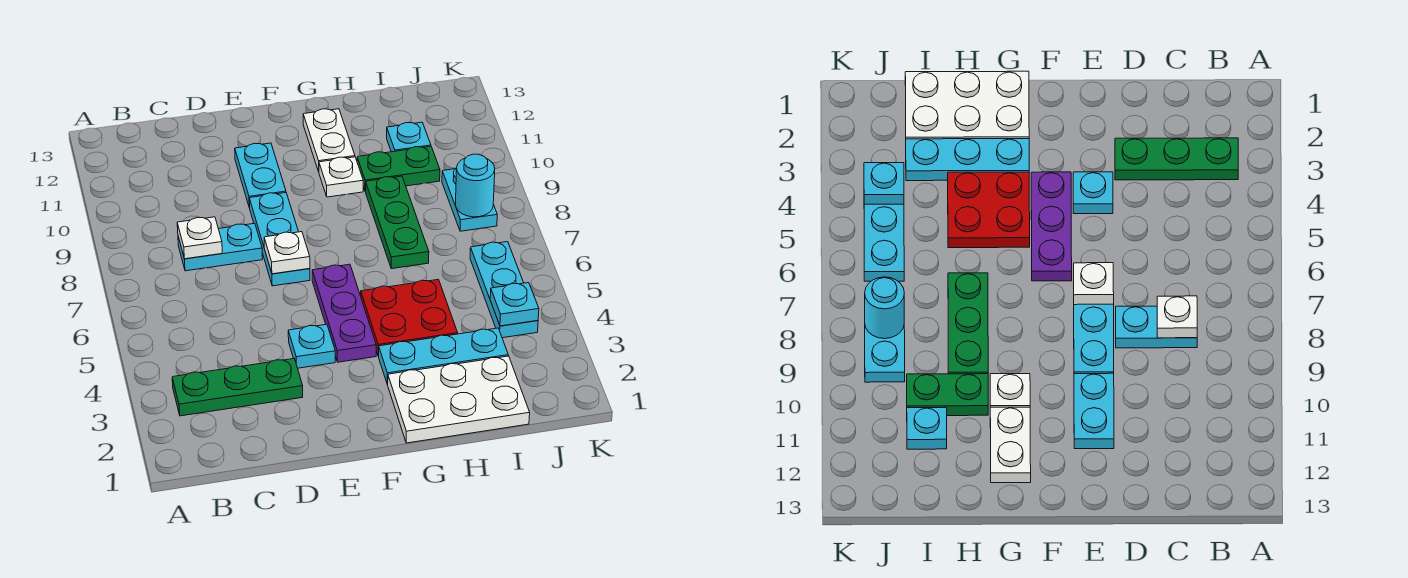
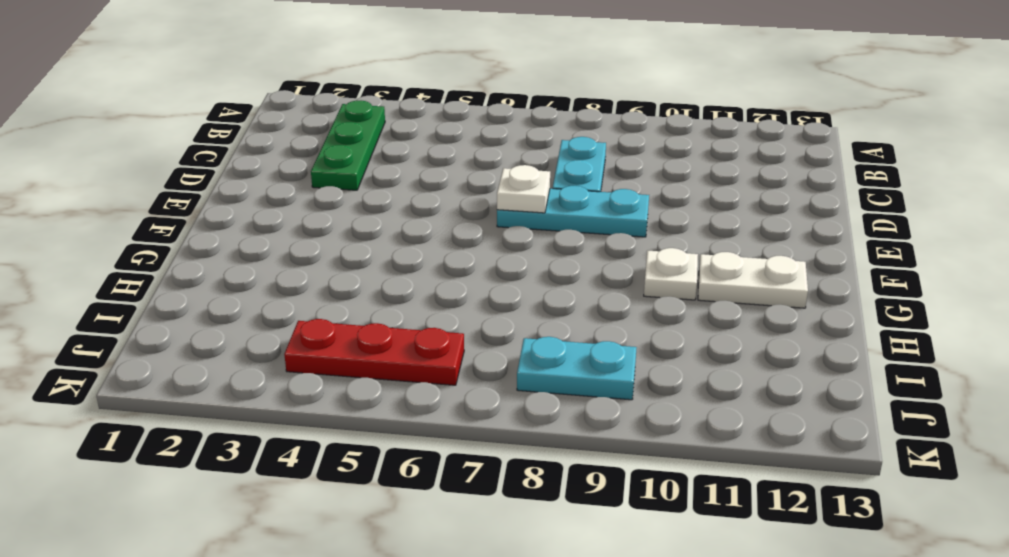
red 1x3 plate [284,319,464,385] -> cyan 1x3 plate [470,242,538,338]
none -> cyan 1x1 plate [288,324,335,368]
none -> cyan 1x2 plate [235,143,286,208]
none -> purple 1x3 plate [312,264,376,362]

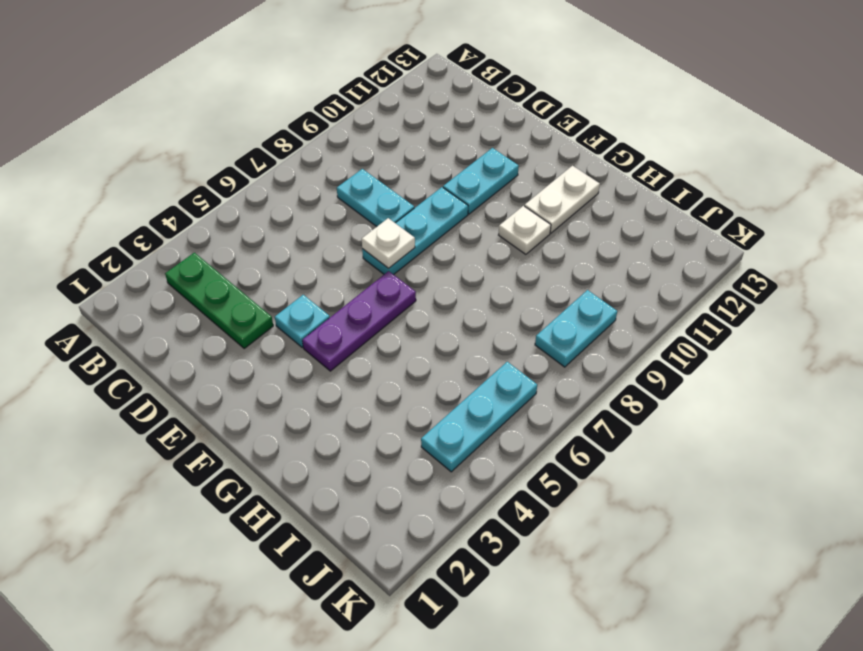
none -> white 2x3 plate [387,356,530,443]
none -> cyan 1x3 plate [379,328,508,384]
none -> red 2x2 plate [361,279,458,356]

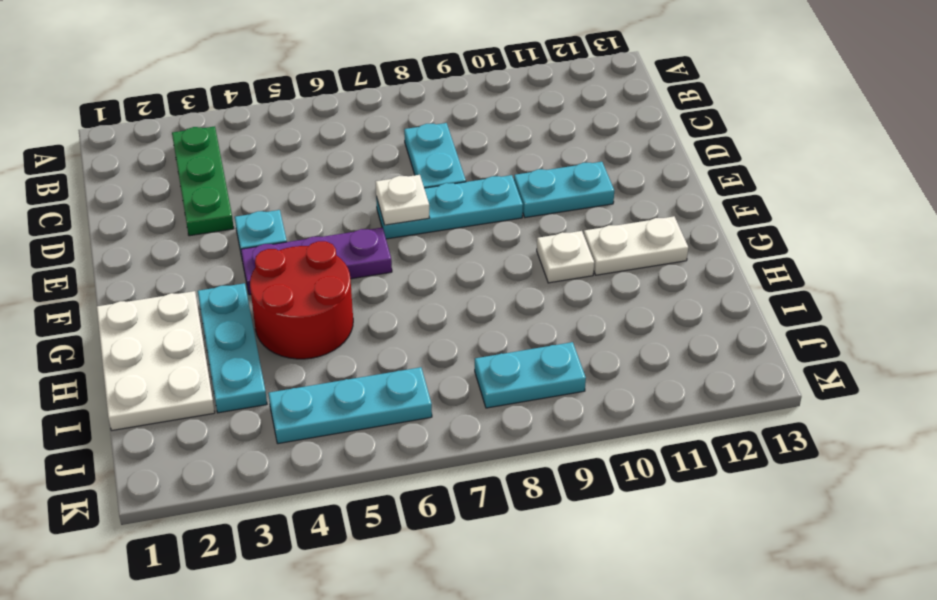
red 2x2 round brick [250,241,353,359] -> red 2x2 plate [361,279,458,356]
none -> green 1x3 plate [366,176,429,269]
none -> green 1x2 plate [357,146,440,192]
none -> cyan 1x1 plate [387,122,431,152]

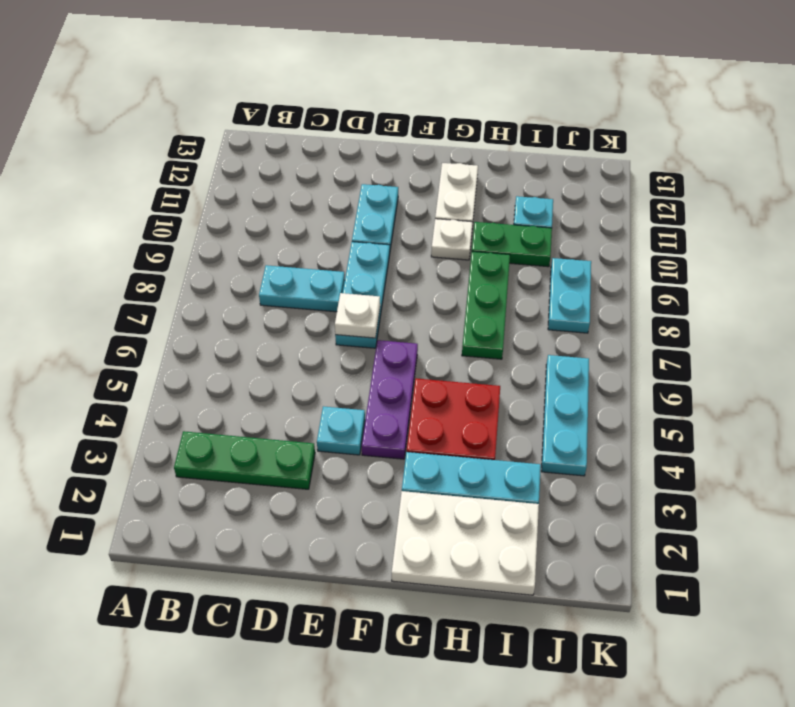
none -> white 1x1 plate [177,217,222,259]
none -> cyan 1x1 plate [490,283,539,326]
none -> cyan 1x1 round brick [456,154,495,217]

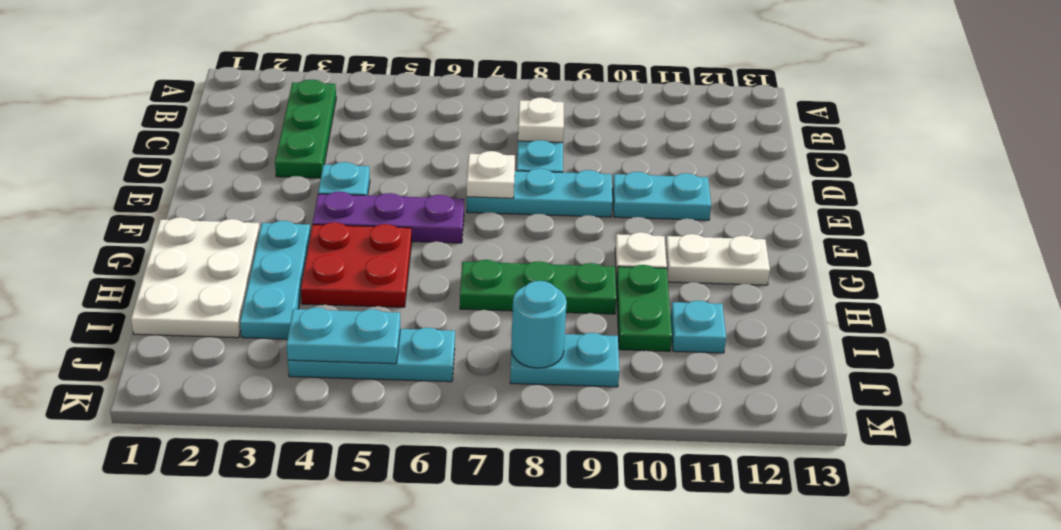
cyan 1x2 plate [286,307,400,364] -> cyan 1x1 plate [490,283,539,326]

